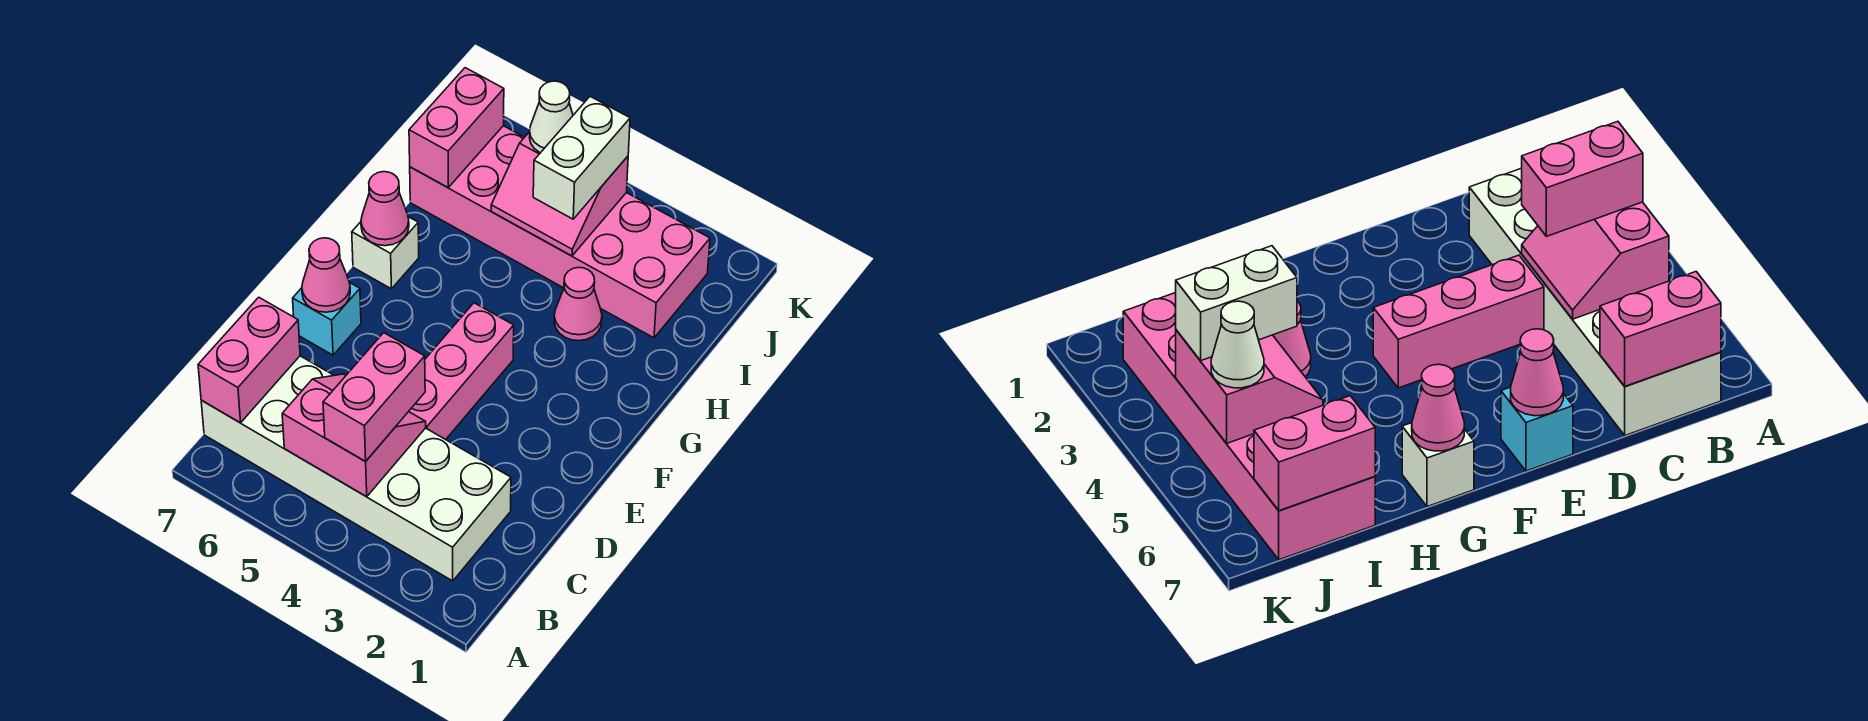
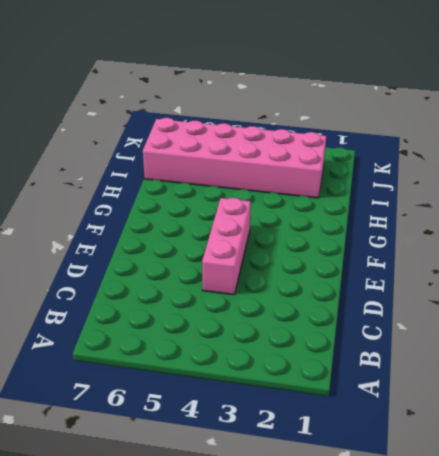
none -> white 2x6 brick [201,356,511,581]
none -> cyan 1x1 brick [293,282,361,355]
none -> white 1x1 brick [352,217,419,289]

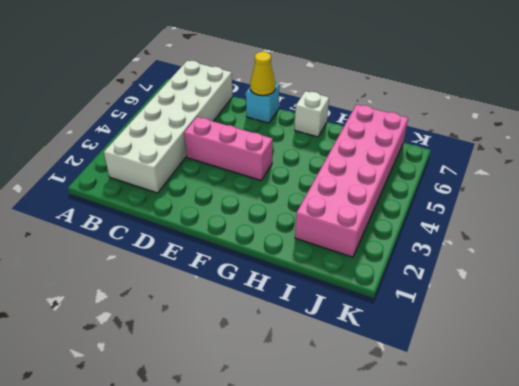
yellow 1x1 cone [250,52,275,96] -> pink 1x1 cone [302,238,350,312]
none -> pink 1x1 cone [554,268,602,341]
none -> pink 2x2 slope [282,374,426,497]
none -> pink 1x2 brick [198,297,300,423]

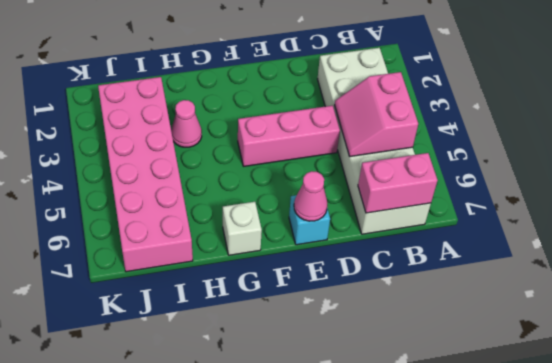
none -> pink 1x1 cone [361,172,409,246]
none -> pink 2x2 slope [491,132,628,256]
none -> pink 1x2 brick [409,68,504,187]

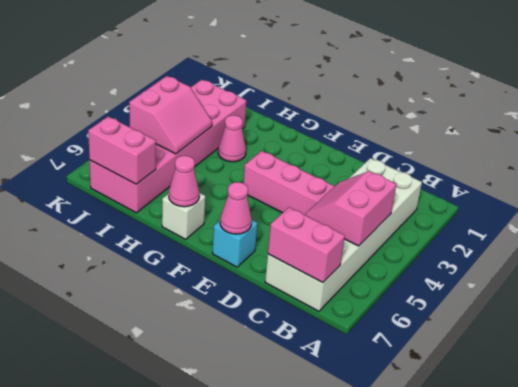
none -> pink 1x2 brick [323,333,425,461]
none -> white 1x2 brick [533,97,630,219]
none -> white 1x1 cone [530,81,573,153]

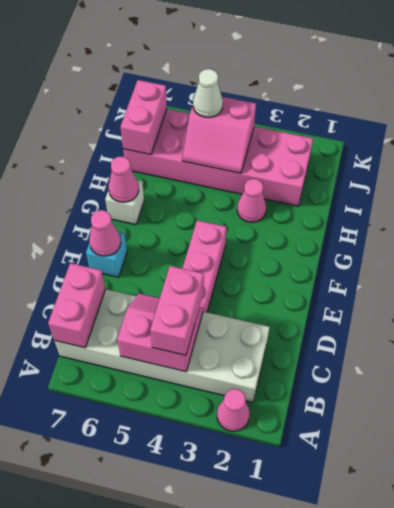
pink 1x1 cone [217,389,250,431] -> none
none -> white 1x2 brick [533,97,630,219]

